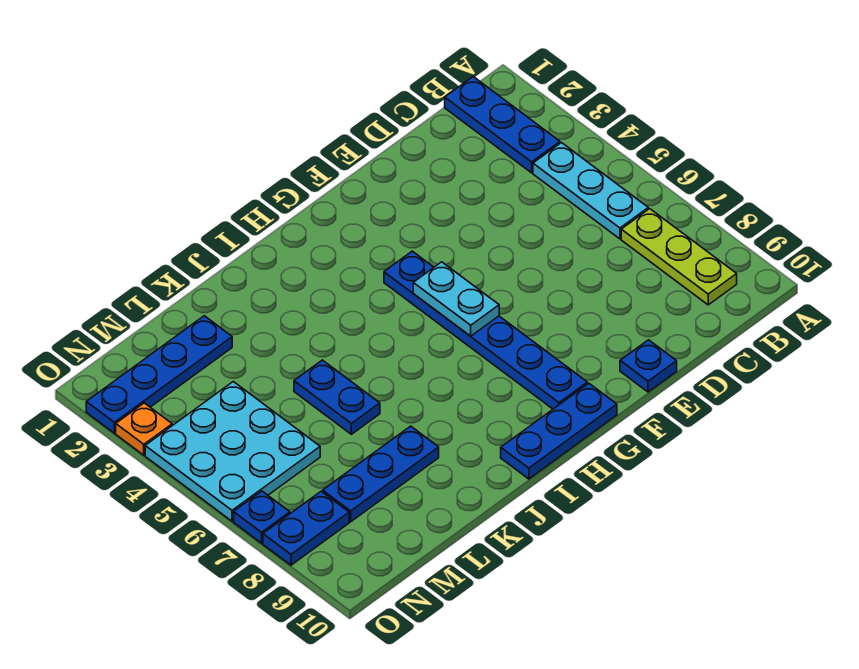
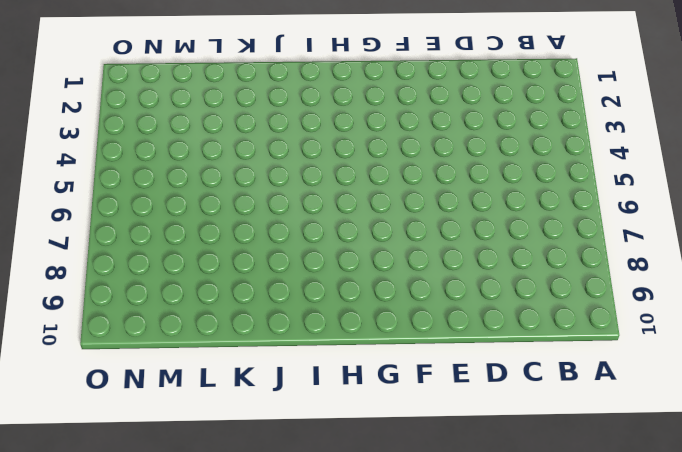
none -> blue 1x3 plate [445,77,560,173]
none -> cyan 1x3 plate [533,143,648,239]
none -> lime 1x3 plate [621,209,737,305]

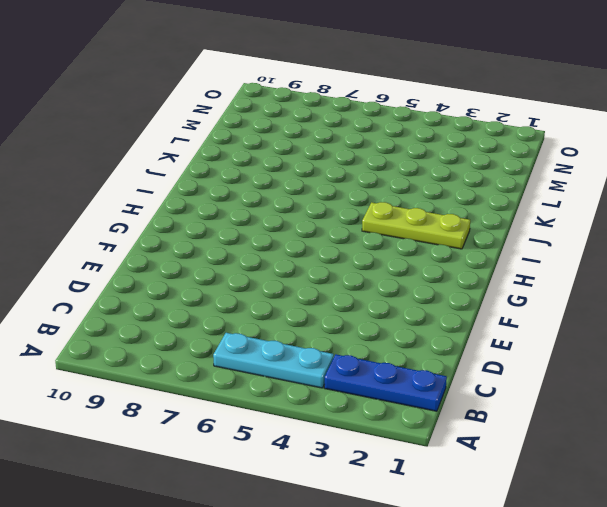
lime 1x3 plate [362,202,470,249] -> lime 1x3 plate moved to [621,209,737,305]
none -> blue 1x1 plate [620,340,677,392]
none -> blue 1x6 plate [384,251,587,409]
none -> blue 1x3 plate [501,383,617,479]

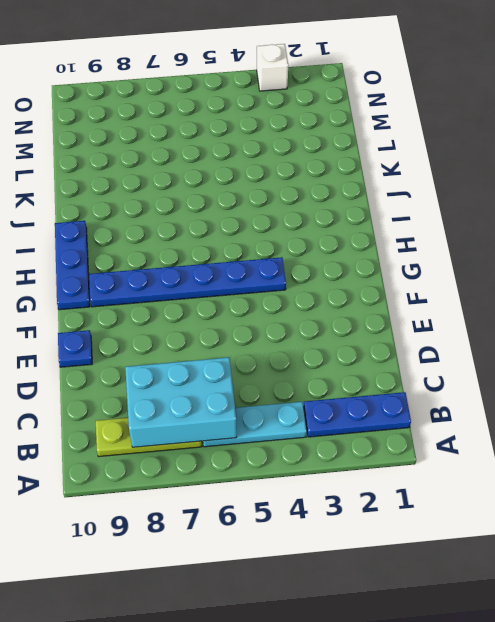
cyan 2x3 brick [125,357,237,447] -> none
white 1x1 brick [257,44,288,91] -> orange 1x1 plate [116,403,172,455]
none -> blue 1x2 plate [294,360,380,434]
none -> blue 1x3 plate [323,426,439,522]
none -> blue 1x4 plate [86,316,232,433]

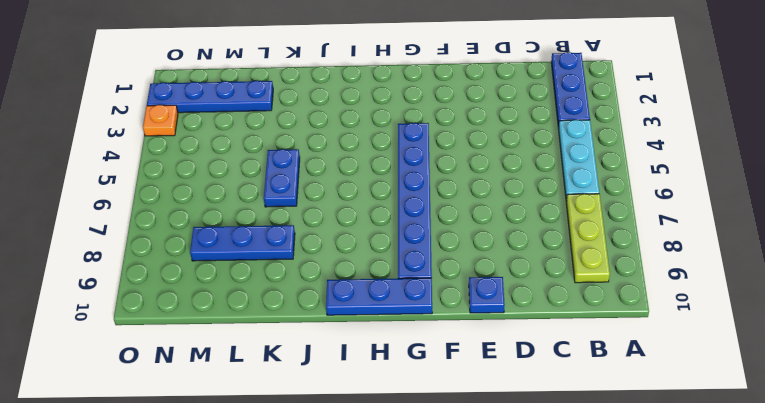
none -> cyan 3x3 plate [145,382,320,521]
none -> blue 1x2 plate [263,491,349,565]
none -> blue 1x1 plate [234,491,290,543]

